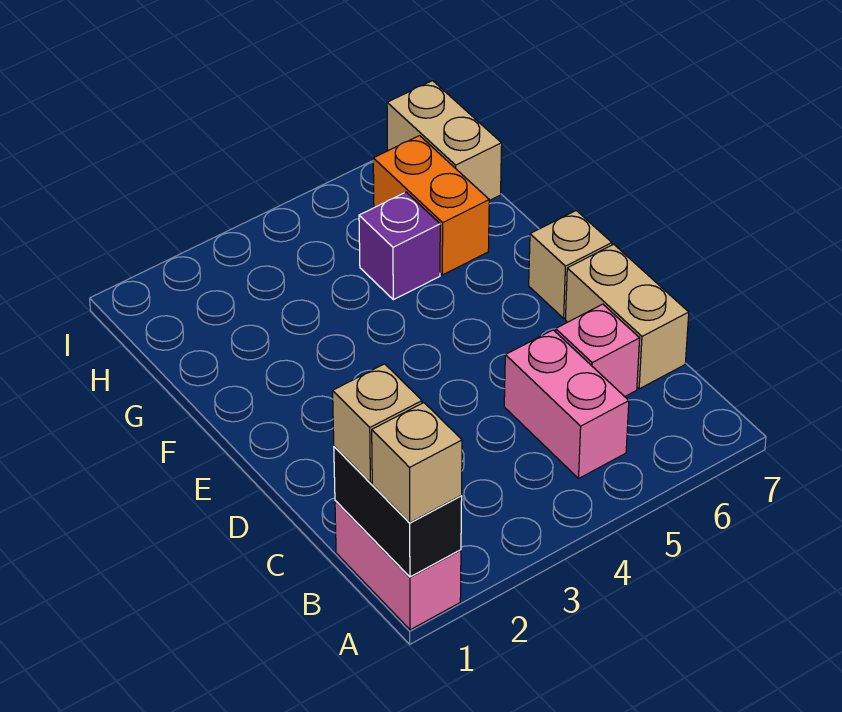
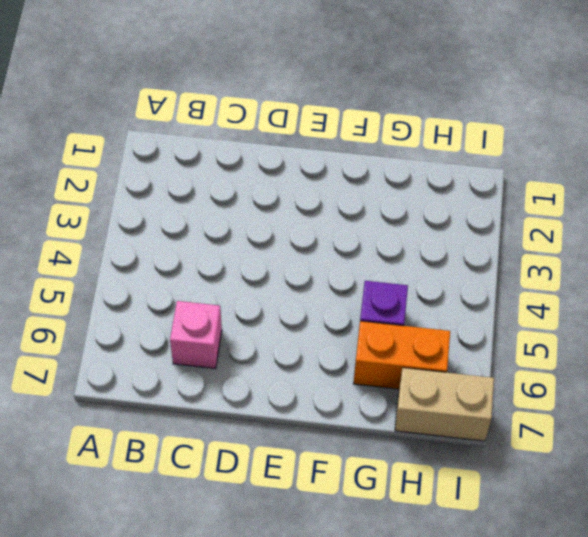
none -> pink 1x2 brick [335,501,461,630]
none -> pink 1x2 brick [504,330,629,478]

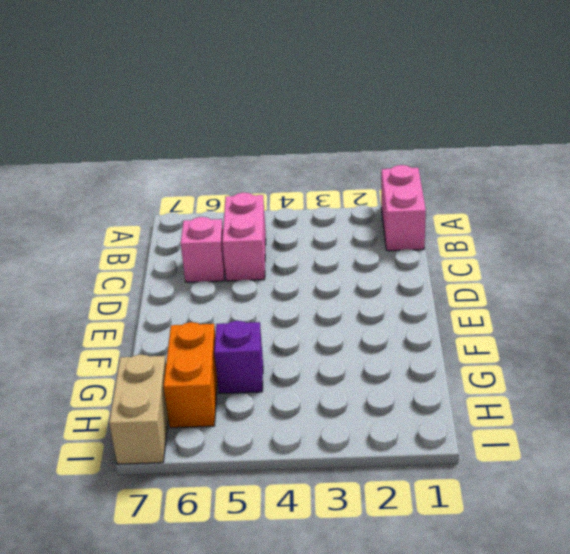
none -> tan 1x2 brick [565,244,689,389]
none -> tan 1x1 brick [529,211,612,318]

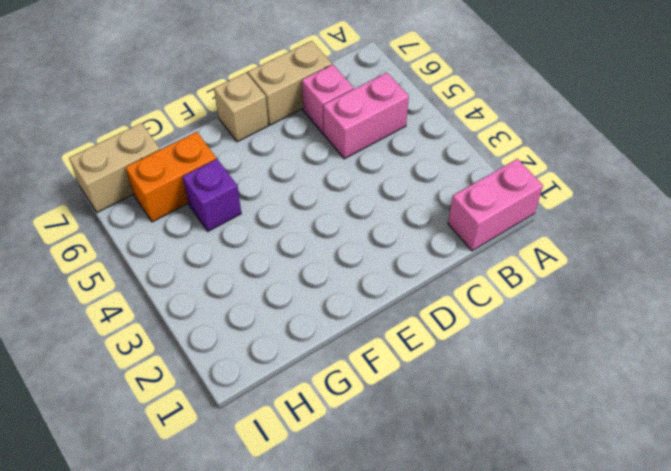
none -> black 1x2 brick [334,446,462,577]
none -> tan 1x1 brick [372,403,462,522]

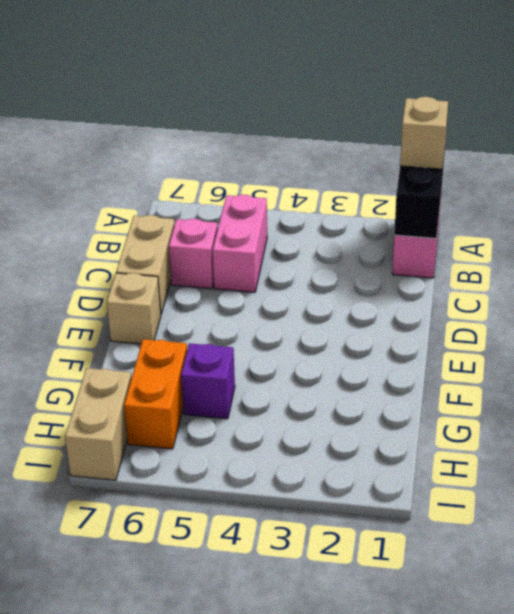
none -> tan 1x1 brick [333,364,422,483]

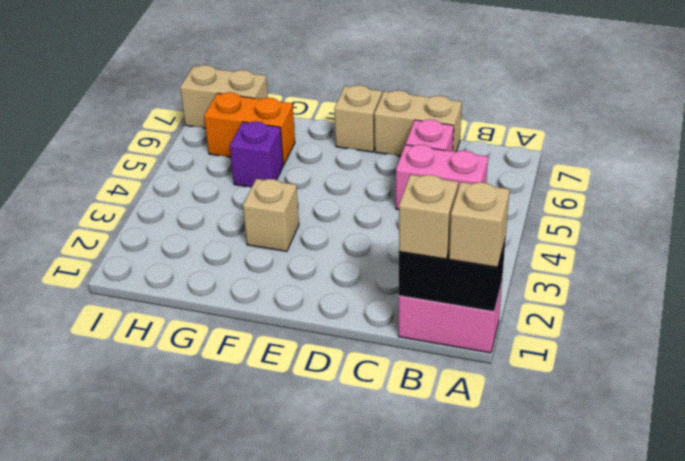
tan 1x1 brick [243,179,299,251] -> none

